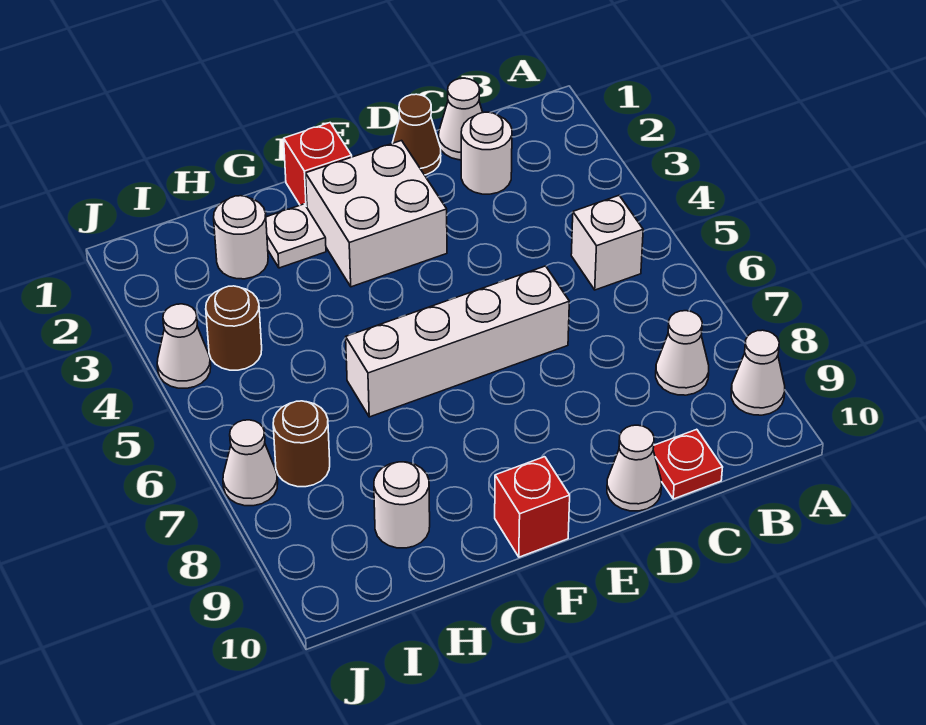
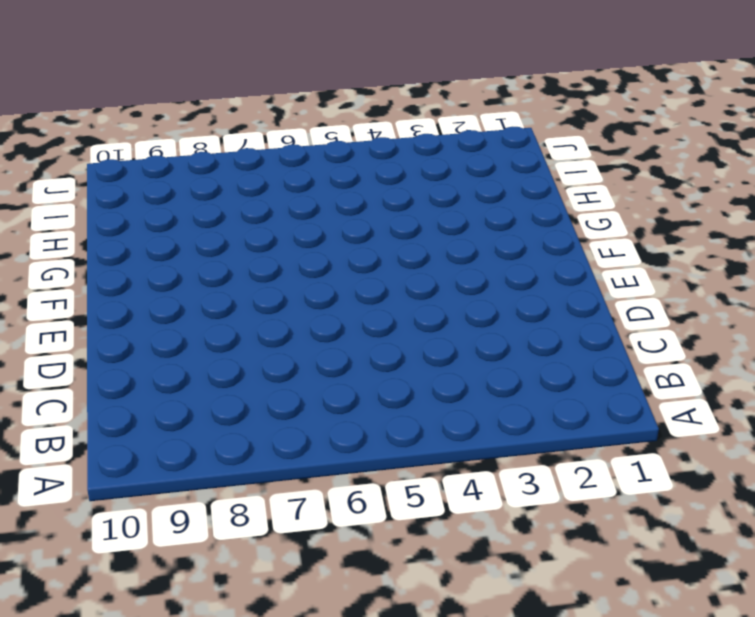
none -> white 1x1 cone [731,330,785,415]
none -> white 1x1 brick [571,196,643,290]
none -> white 1x1 cone [656,311,709,395]

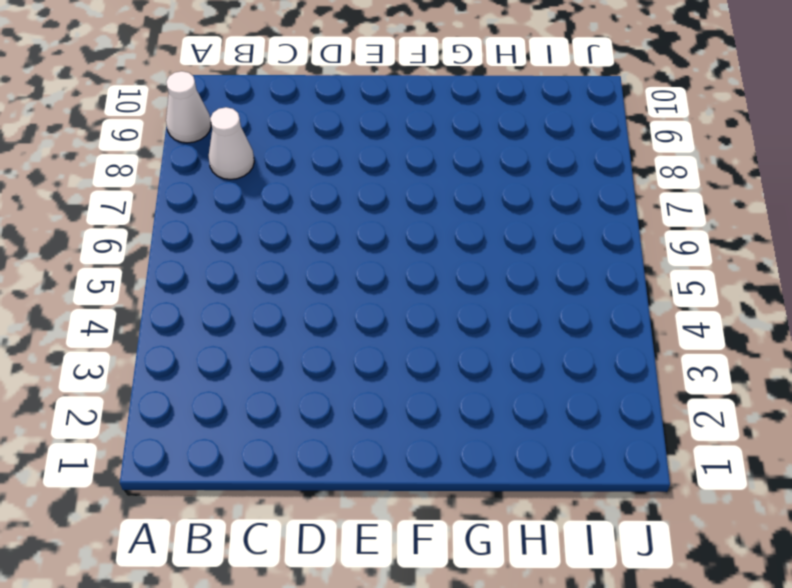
none -> white 1x1 brick [571,196,643,290]
none -> white 1x1 cone [439,78,483,160]
none -> white 1x1 round brick [461,112,512,194]

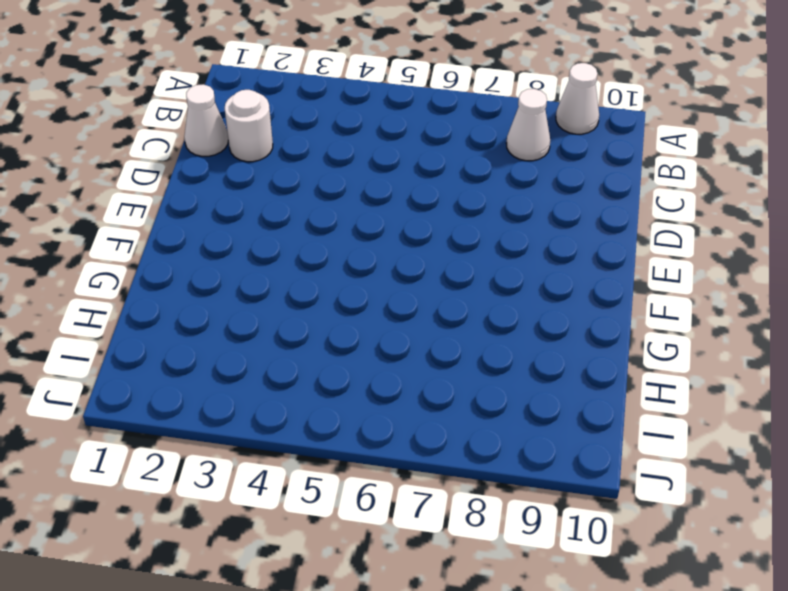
none -> white 1x1 brick [571,196,643,290]
none -> red 1x1 plate [653,429,723,499]
none -> brown 1x1 cone [393,94,441,175]

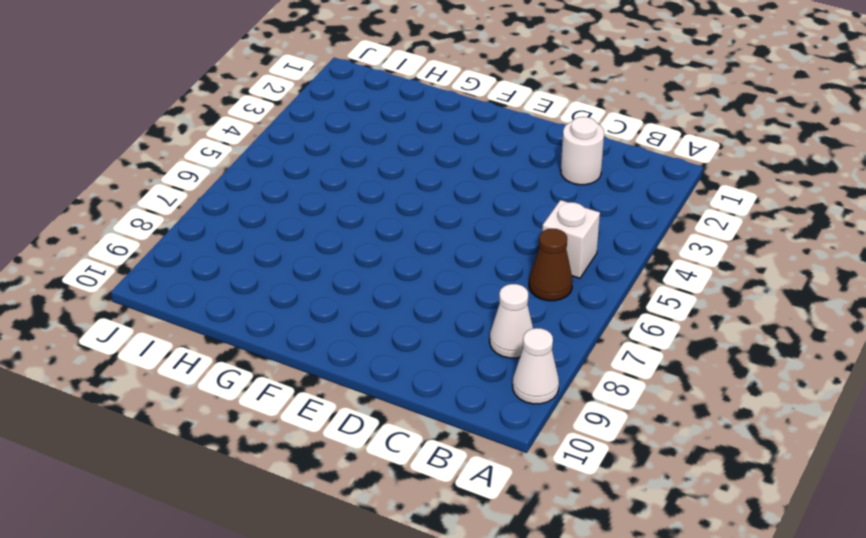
brown 1x1 cone [529,229,573,301] -> brown 1x1 cone moved to [393,94,441,175]
none -> white 1x1 cone [439,78,483,160]
none -> red 1x1 plate [653,429,723,499]
none -> white 1x4 brick [346,266,569,417]

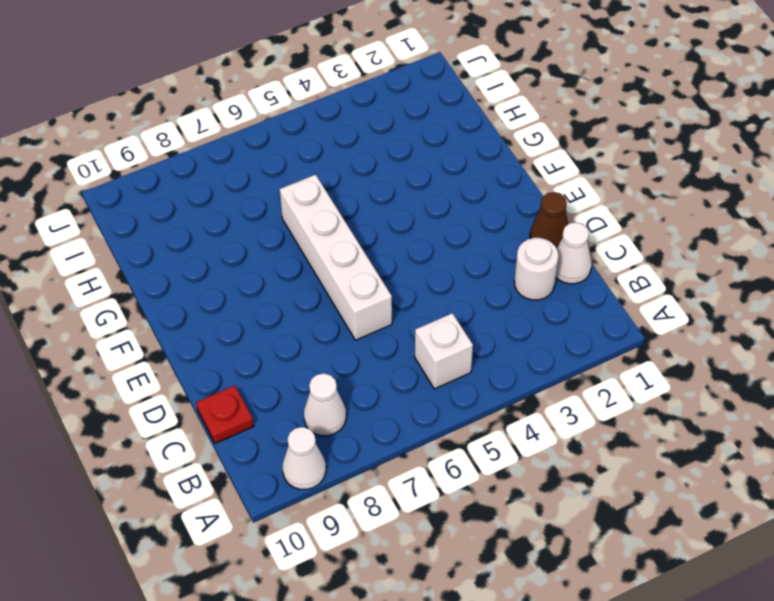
none -> white 1x1 cone [607,425,661,511]
none -> white 2x2 brick [306,141,447,287]
none -> red 1x1 brick [284,123,352,207]

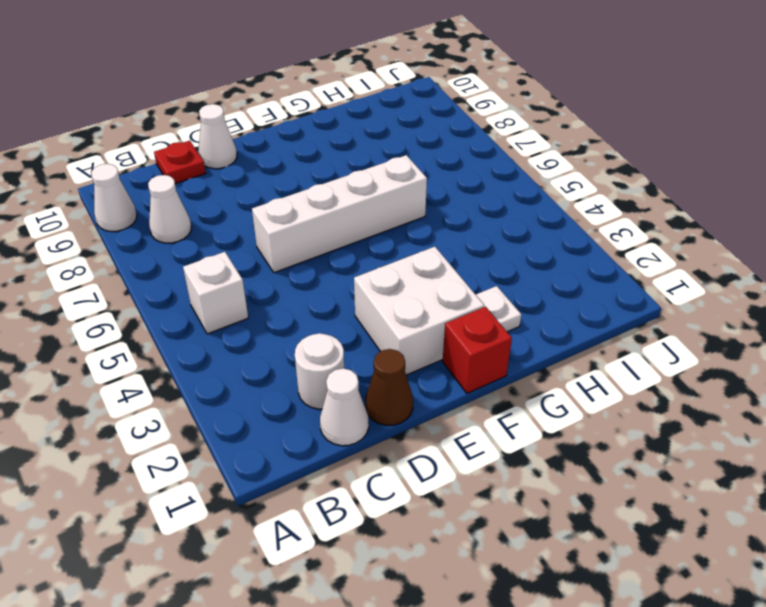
none -> red 1x1 brick [495,457,570,557]
none -> white 1x1 round brick [214,196,268,279]
none -> white 1x1 round brick [374,462,430,548]

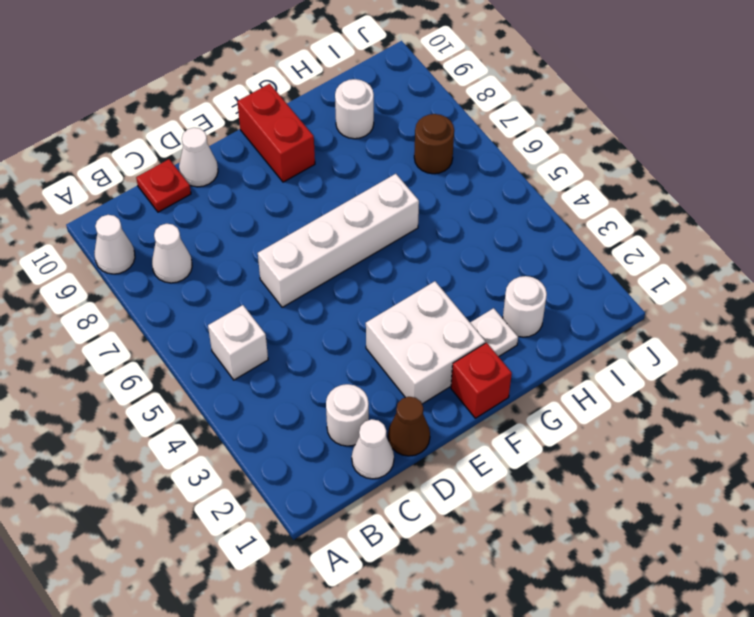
red 1x2 brick [237,84,315,182] -> red 1x1 brick [495,457,570,557]
none -> brown 1x1 round brick [206,286,262,370]
none -> white 1x1 cone [157,304,211,388]
none -> white 1x1 cone [223,420,278,506]

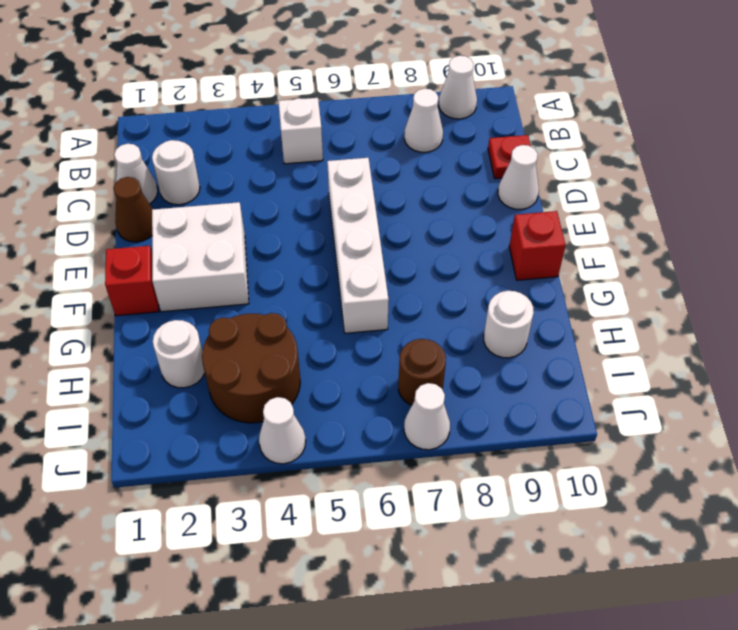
brown 2x2 round brick [202,313,300,423] -> brown 1x1 round brick [206,286,262,370]
none -> white 1x1 plate [266,204,326,268]

